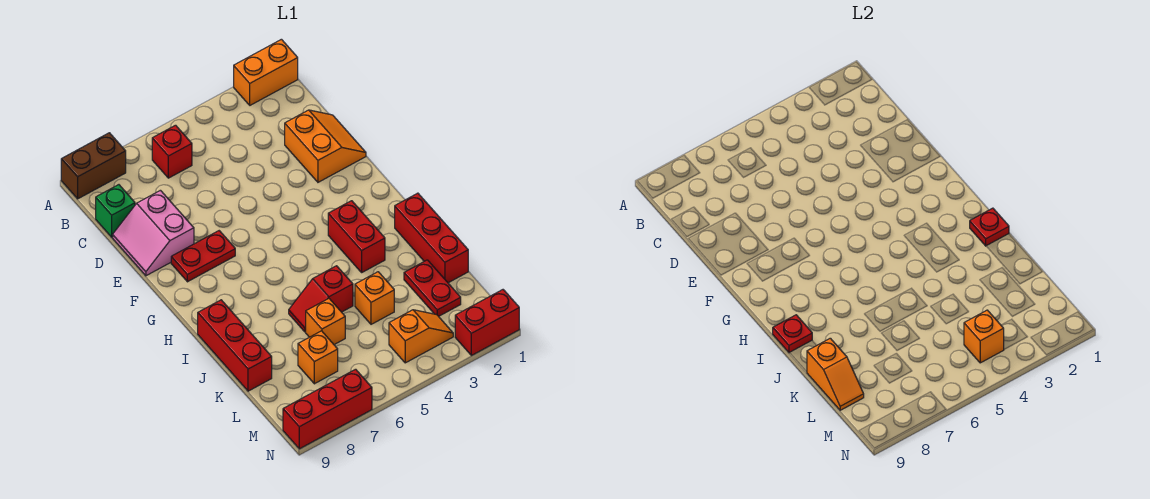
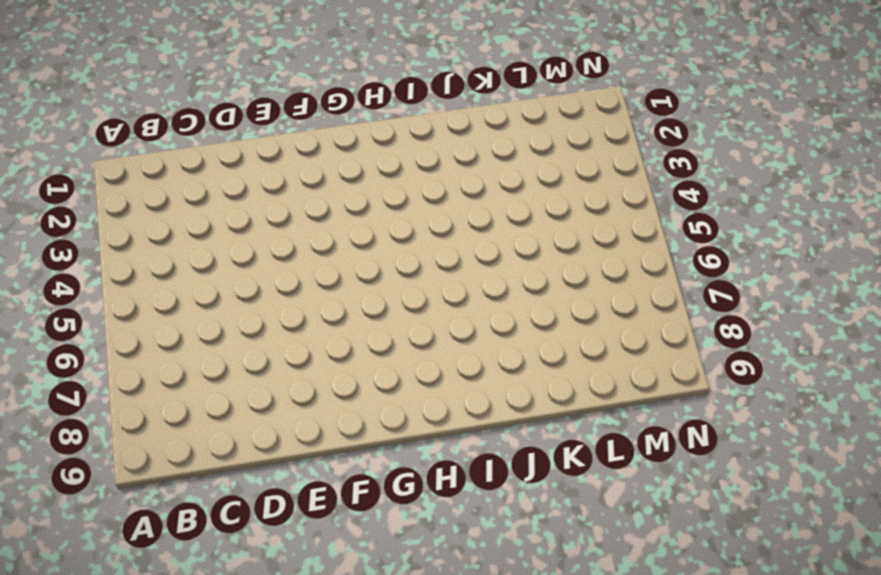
none -> orange 1x2 brick [234,39,298,105]
none -> brown 1x2 brick [61,133,126,199]
none -> red 1x1 brick [152,125,192,178]

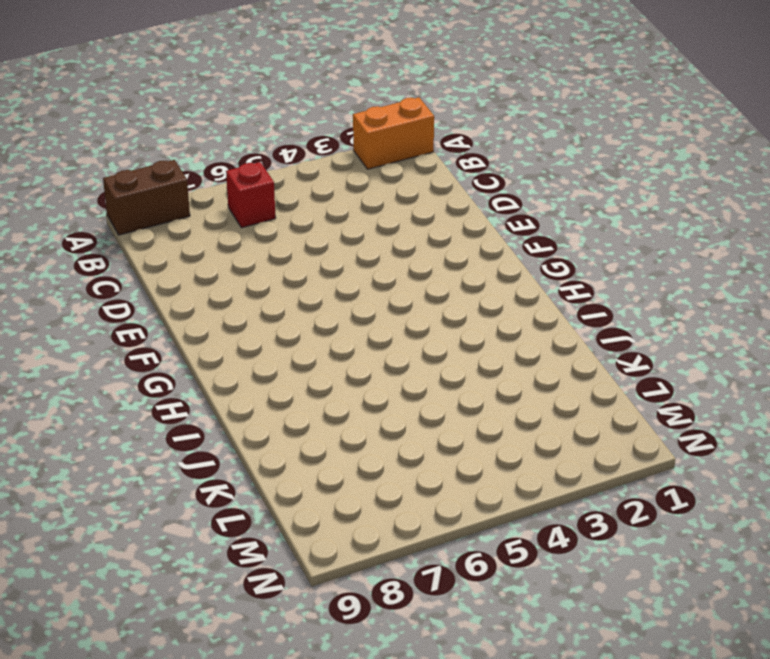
none -> green 1x1 brick [96,185,135,237]
none -> orange 2x2 slope [285,110,366,182]
none -> pink 2x2 slope [113,190,194,276]

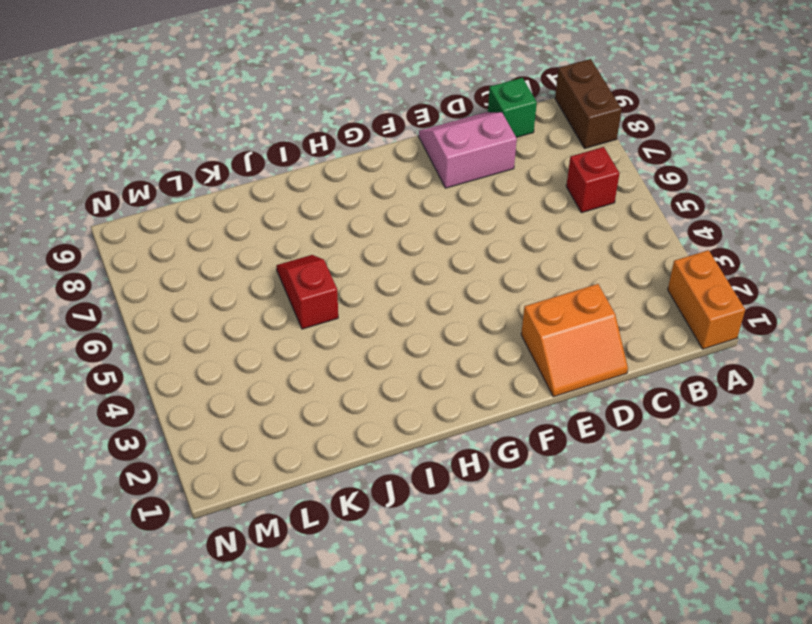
none -> red 1x2 plate [171,231,235,282]
none -> red 1x2 brick [328,201,385,272]
none -> red 1x3 brick [395,193,468,283]

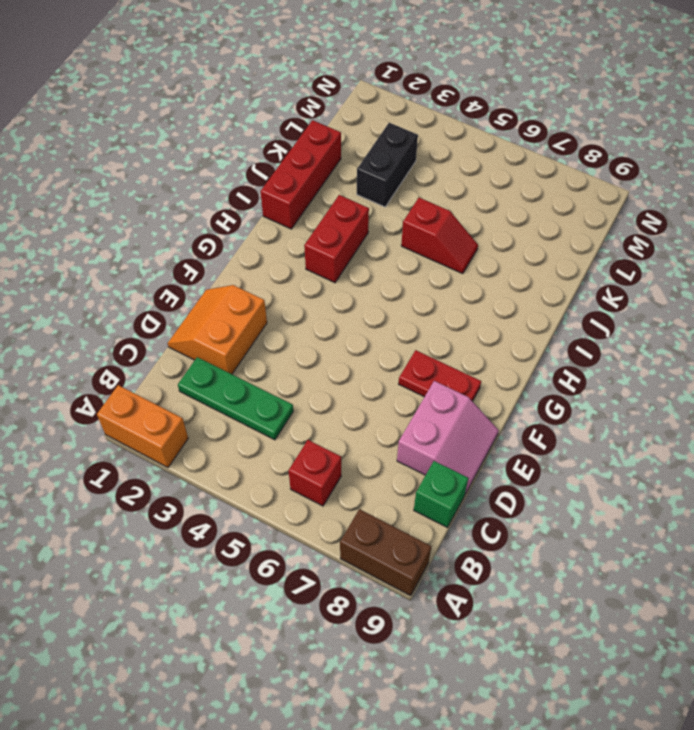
green 1x3 plate [178,357,293,440] -> none
black 1x2 brick [357,123,418,207] -> none
none -> red 1x3 brick [198,300,272,391]
none -> red 1x2 plate [404,260,461,316]
none -> orange 1x1 brick [355,272,394,324]

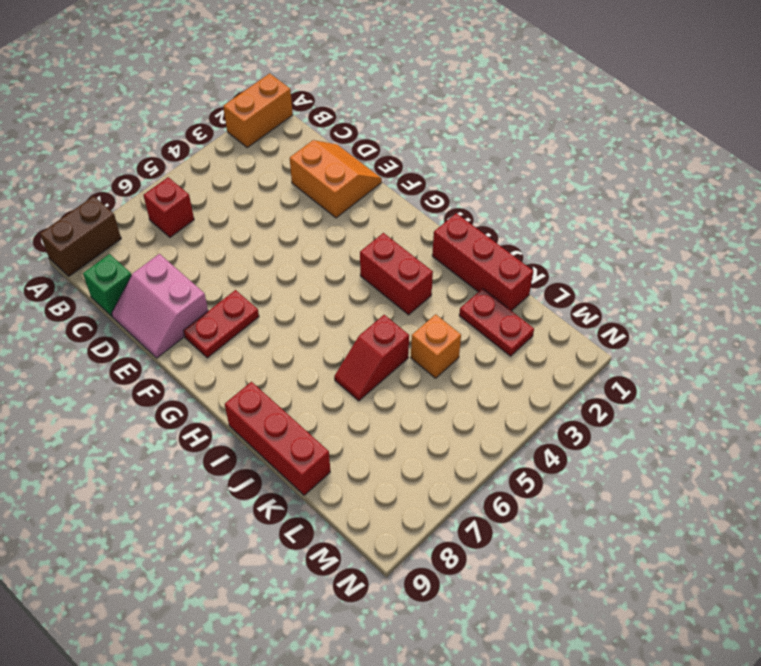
none -> orange 1x1 brick [306,299,345,345]
none -> orange 1x1 brick [298,331,338,384]
none -> orange 1x2 slope [389,310,453,363]

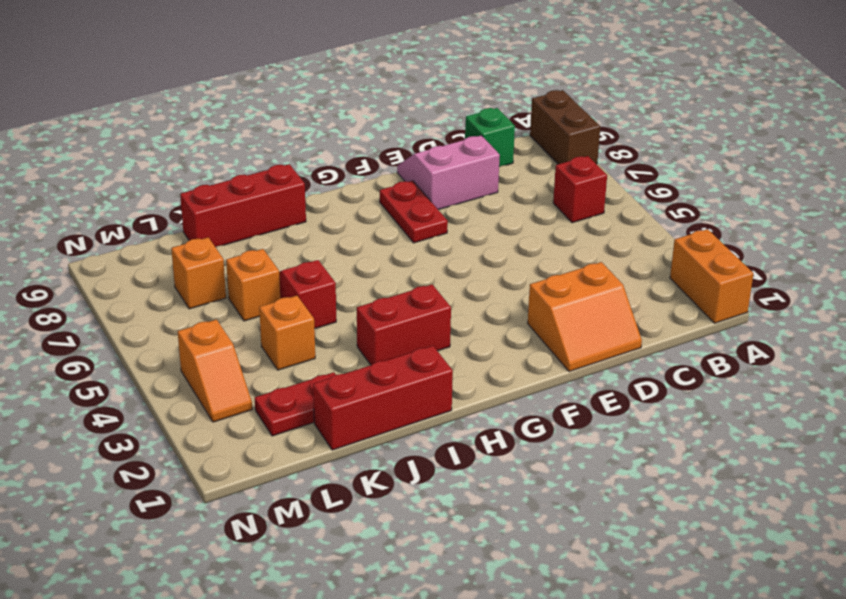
none -> red 1x2 brick [455,290,519,355]
none -> red 1x3 brick [283,369,372,449]
none -> red 1x1 plate [970,208,1009,246]

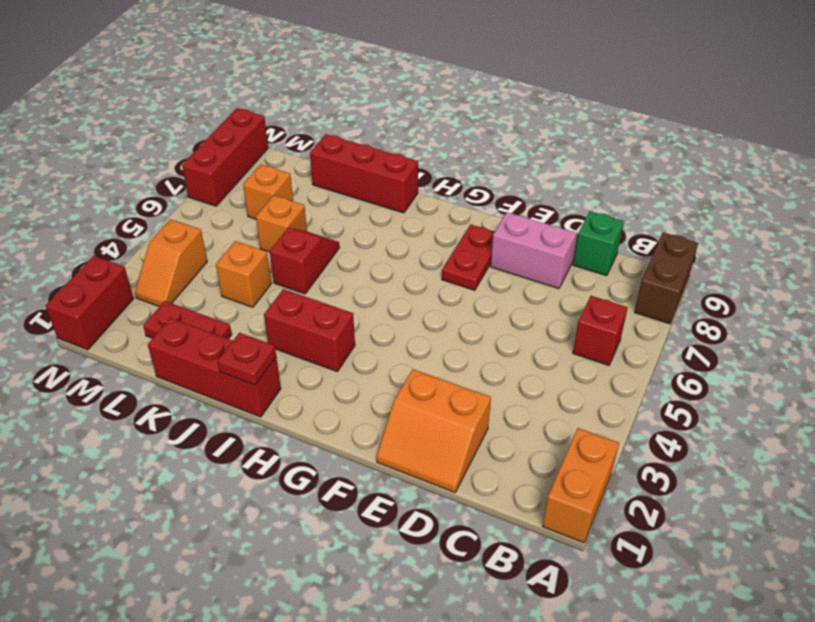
none -> red 1x1 plate [773,315,812,353]
none -> orange 1x2 slope [807,338,864,410]
none -> orange 1x1 brick [964,310,1004,363]

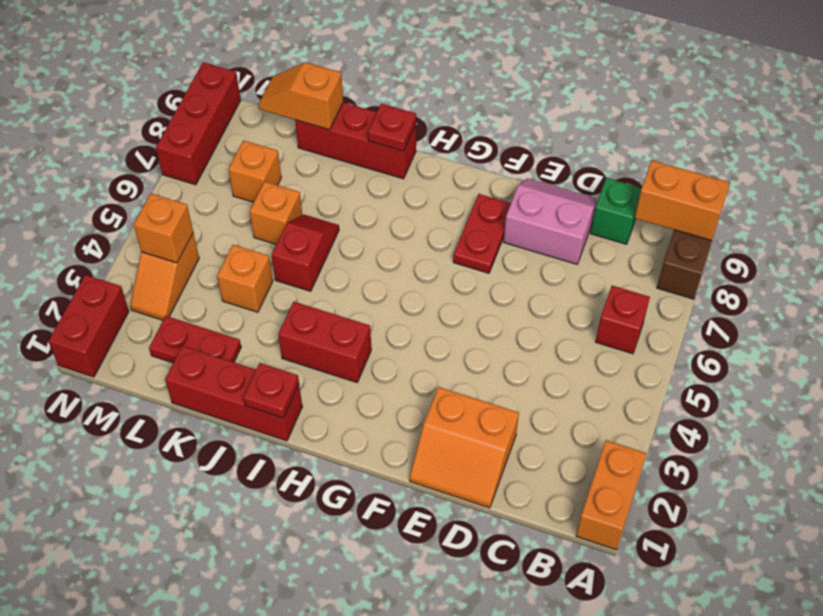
orange 1x2 brick [635,160,730,241] -> none

